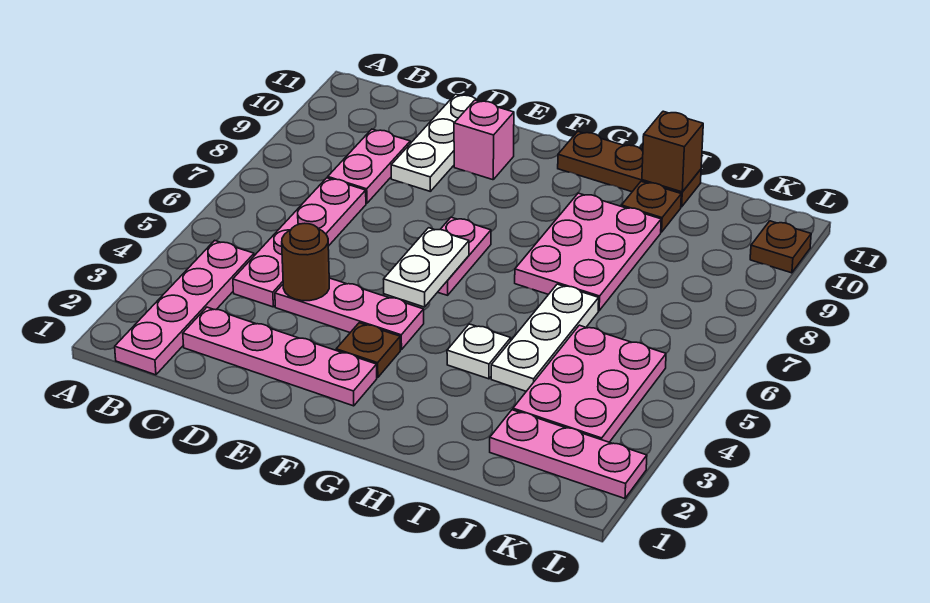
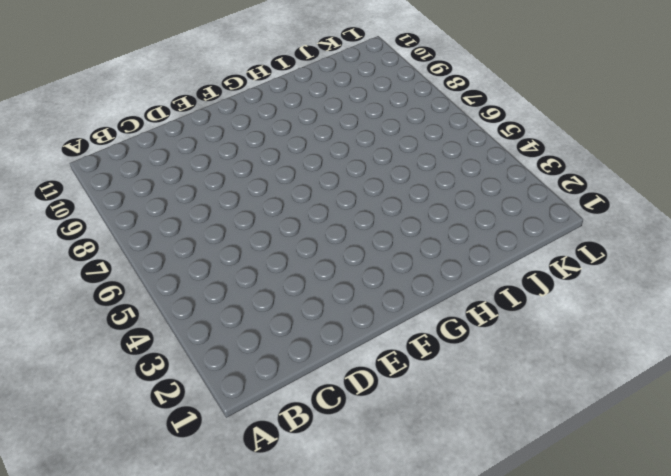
none -> pink 1x4 plate [115,240,254,375]
none -> pink 1x4 plate [183,307,377,406]
none -> pink 1x4 plate [233,178,366,307]

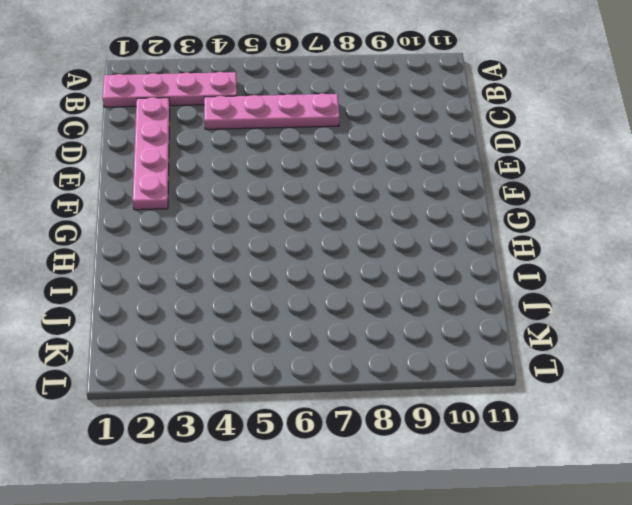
none -> pink 1x2 plate [328,129,410,203]
none -> pink 1x3 plate [275,278,424,350]
none -> white 1x3 plate [391,94,477,191]

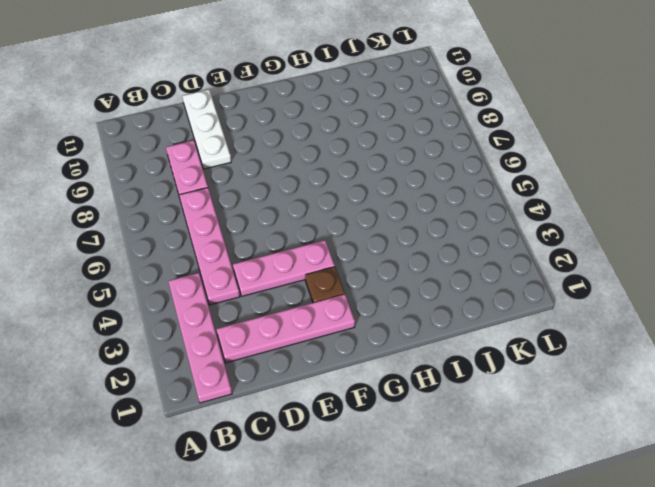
none -> pink 1x1 brick [454,100,514,180]
none -> pink 1x2 plate [438,217,491,295]
none -> brown 1x3 plate [558,132,701,207]

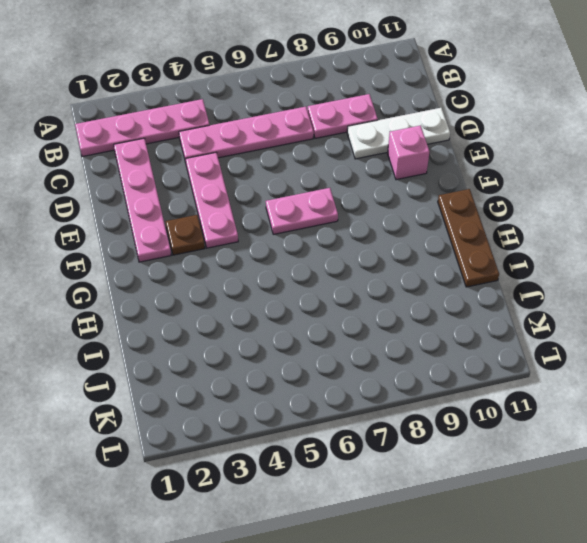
none -> white 1x1 plate [447,324,511,379]
none -> pink 2x3 plate [515,193,661,311]
none -> white 1x3 plate [491,284,599,391]

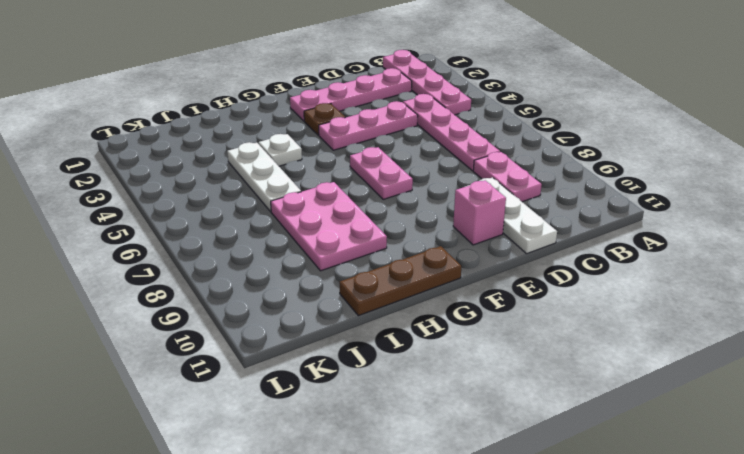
none -> brown 1x1 plate [621,181,681,232]
none -> pink 1x3 plate [490,410,647,499]
none -> pink 2x3 plate [513,325,666,442]

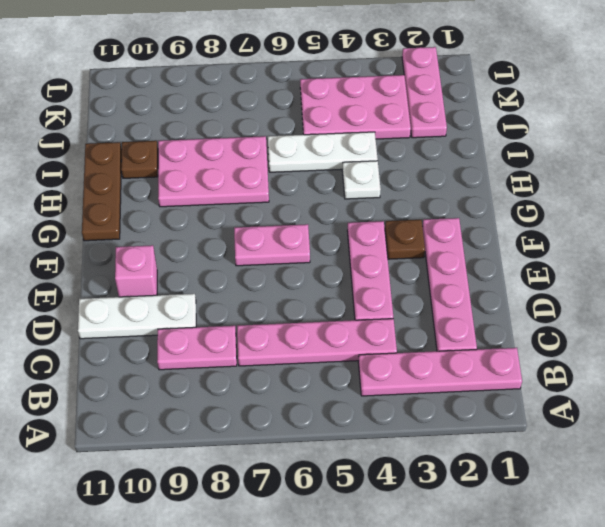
none -> brown 1x1 plate [750,221,811,273]
none -> brown 1x1 round brick [282,223,329,301]
none -> white 1x2 plate [384,228,469,307]

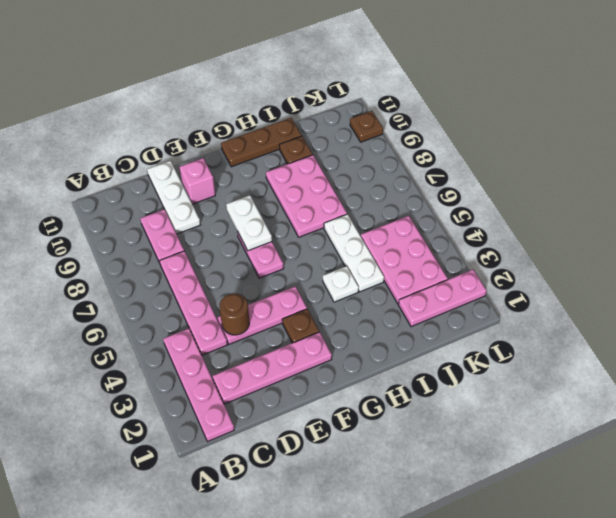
white 1x2 plate [226,195,272,251] -> white 1x2 plate moved to [384,228,469,307]
none -> brown 1x1 brick [642,111,703,192]

